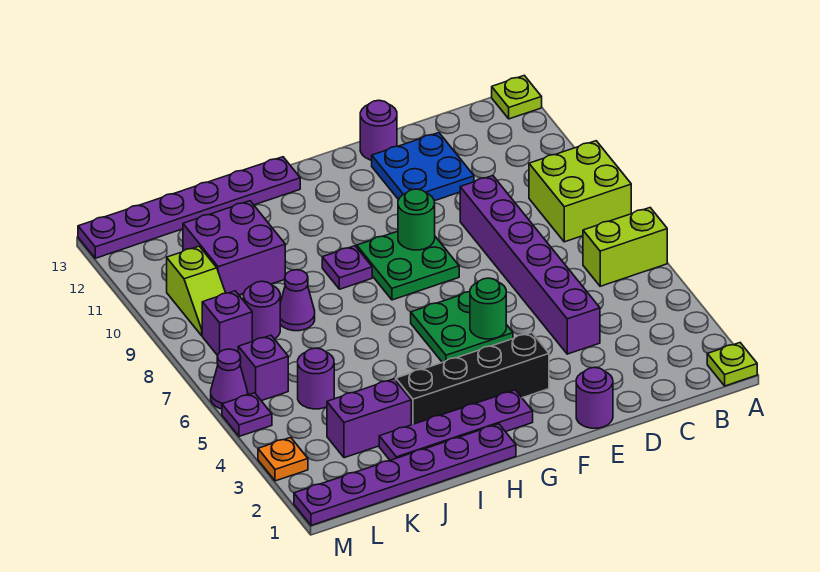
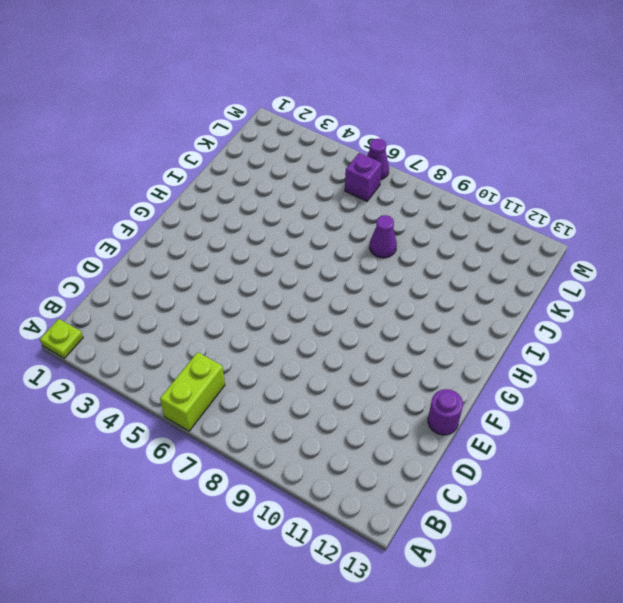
none -> lime 2x2 brick [529,141,631,242]
none -> lime 1x1 plate [492,76,542,119]
none -> purple 1x6 brick [460,176,600,354]

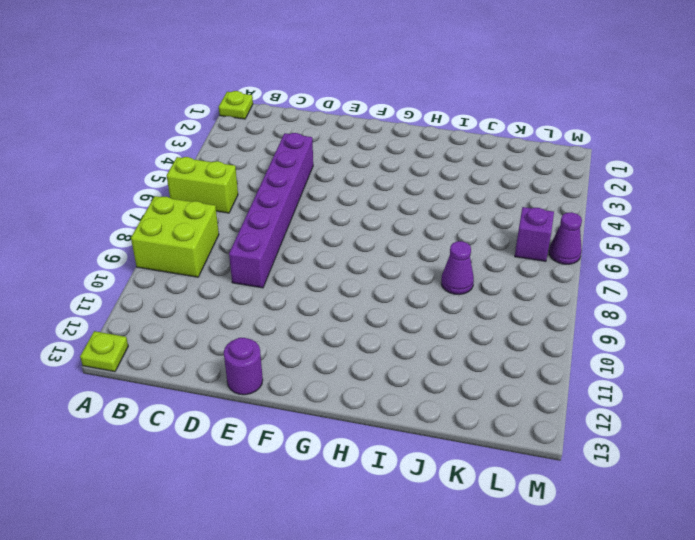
none -> blue 2x2 plate [372,133,474,201]
none -> purple 1x1 round brick [576,367,613,428]
none -> black 1x4 brick [396,332,549,425]

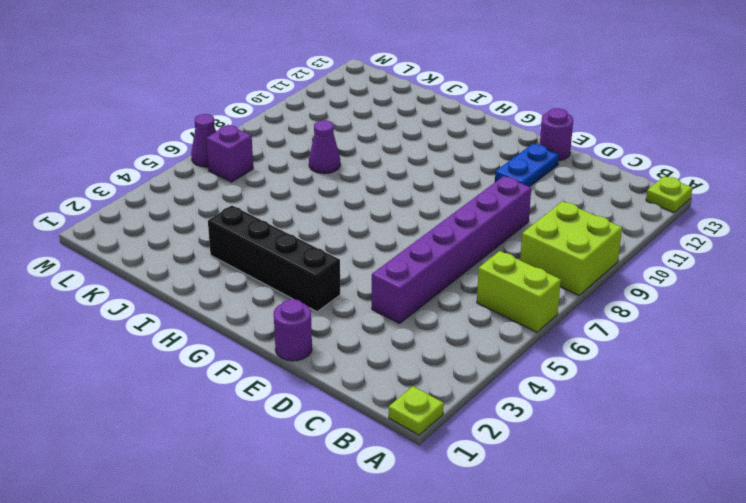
blue 1x2 plate [495,144,559,187] -> blue 2x2 plate [372,133,474,201]
none -> green 2x2 plate [411,292,513,362]
none -> green 2x2 plate [357,231,459,300]
none -> purple 1x4 plate [379,390,533,460]

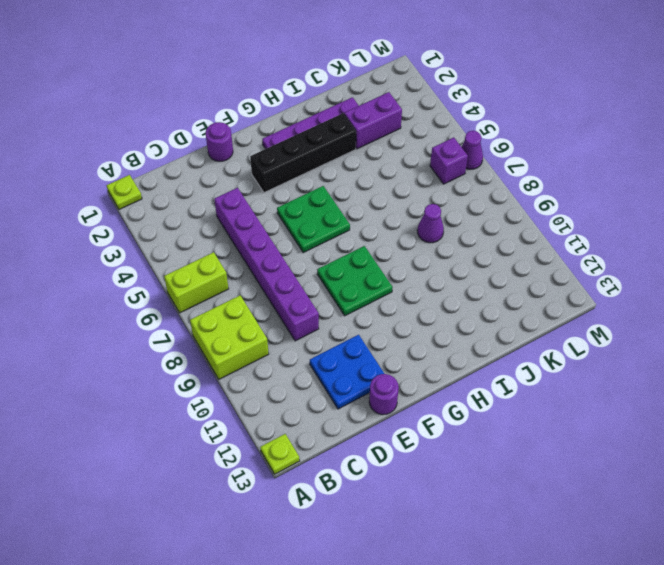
none -> purple 1x6 plate [294,424,516,525]
none -> purple 1x1 plate [322,246,372,289]
none -> purple 1x6 plate [78,157,300,258]

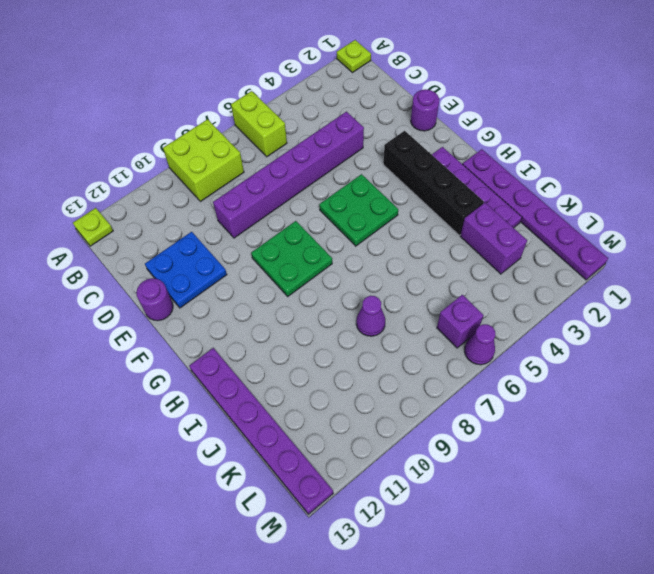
none -> purple 1x1 plate [322,246,372,289]
none -> purple 2x2 brick [183,201,285,295]
none -> purple 1x1 round brick [298,348,334,409]

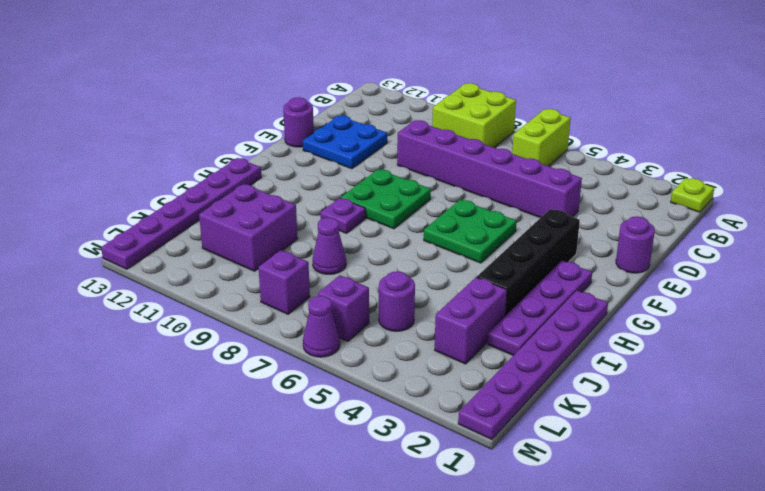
none -> lime 1x1 plate [492,76,542,119]
none -> purple 1x1 round brick [244,281,280,341]
none -> lime 1x2 slope [167,246,225,336]

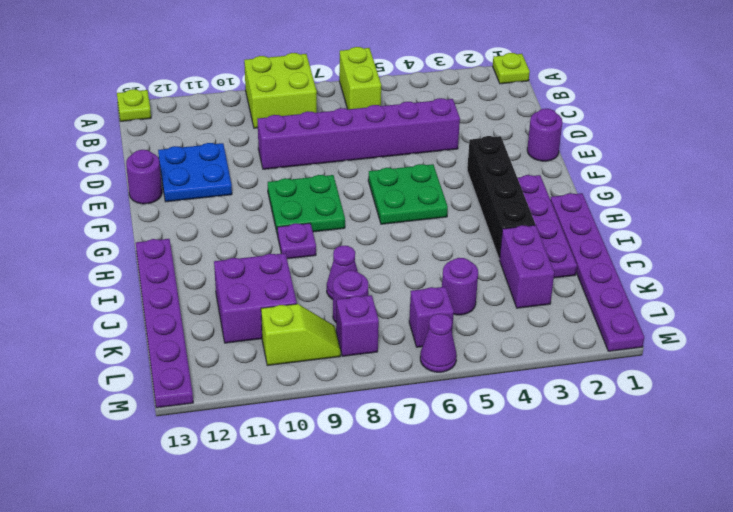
none -> orange 1x1 plate [258,437,308,481]
none -> purple 1x1 plate [222,393,272,436]
none -> green 1x1 round brick [470,278,506,339]

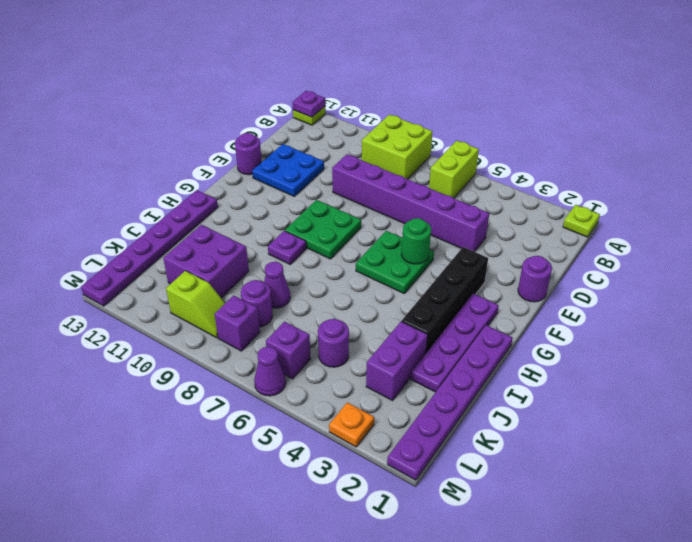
purple 1x1 plate [293,91,325,117] -> purple 1x1 plate moved to [222,393,272,436]
none -> green 1x1 round brick [398,189,435,250]

